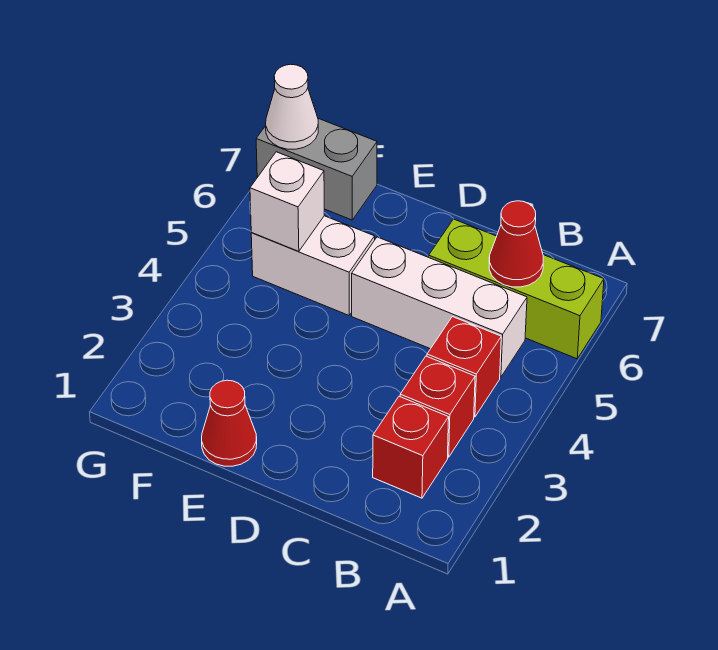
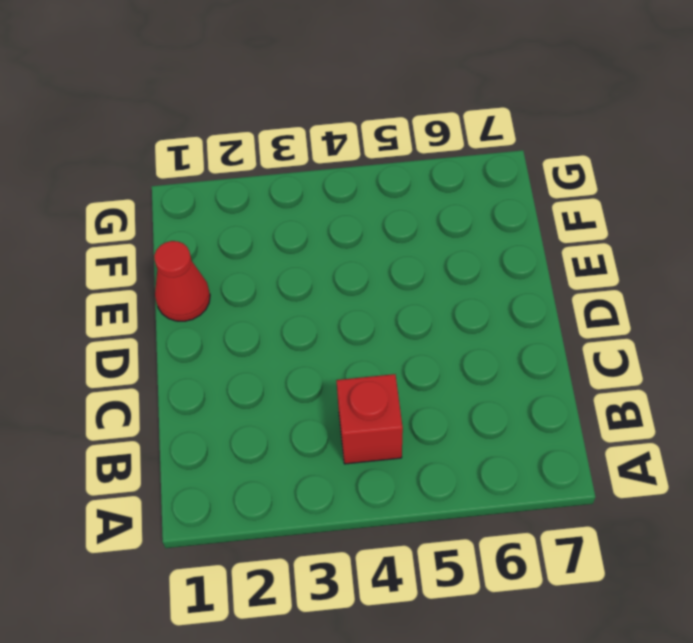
none -> lime 1x3 brick [429,219,604,359]
none -> red 1x1 brick [373,396,449,498]

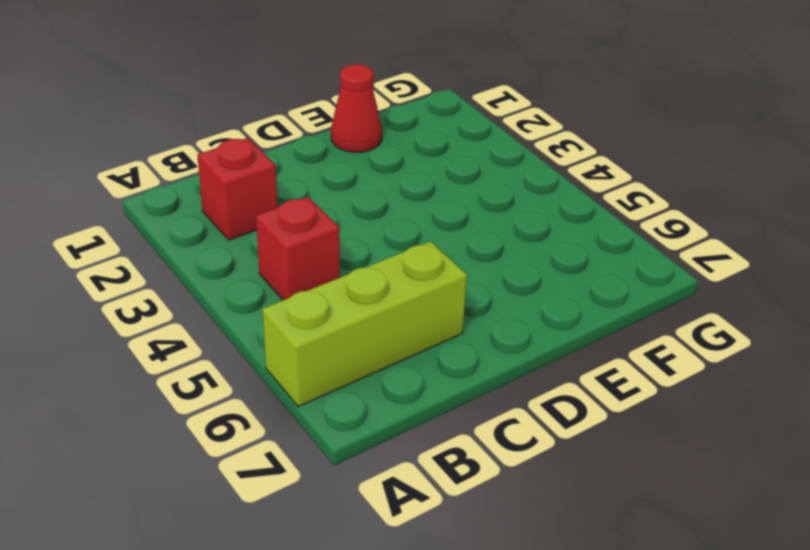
none -> red 1x1 brick [400,356,475,457]
none -> white 1x3 brick [352,237,527,377]

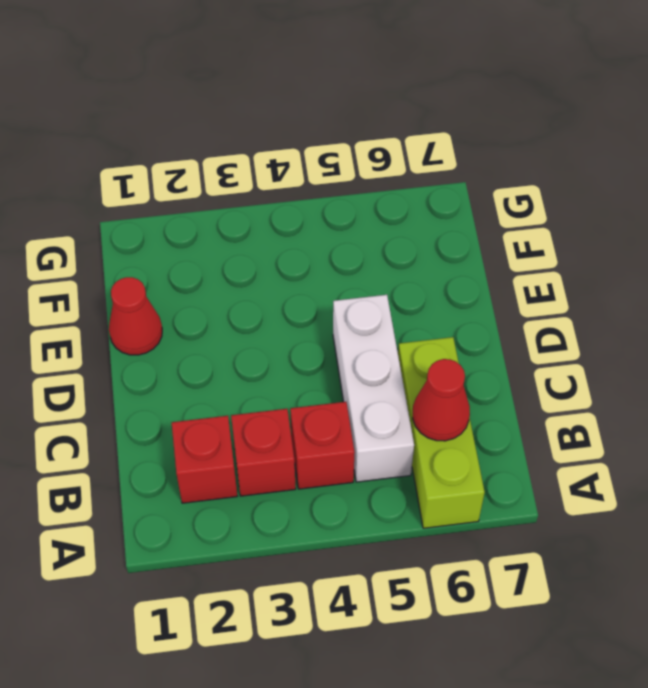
none -> white 1x2 brick [251,216,375,315]
none -> grey 1x2 brick [256,118,377,220]

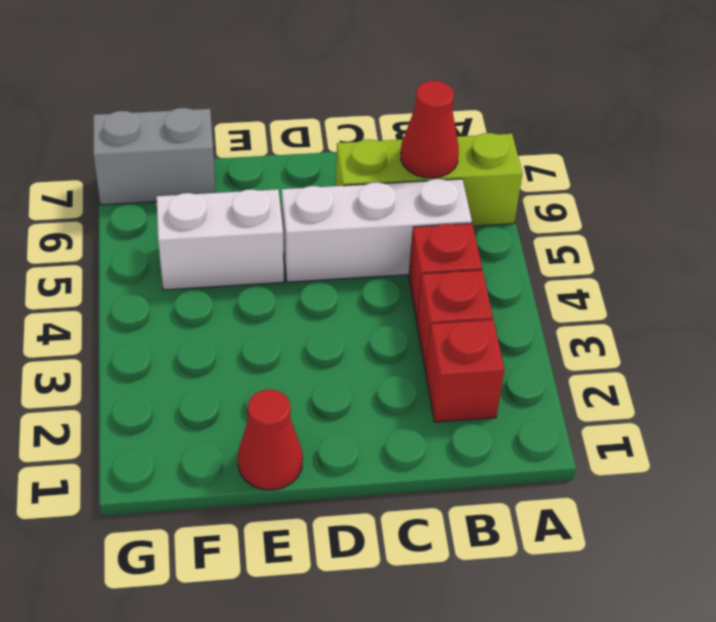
none -> white 1x1 brick [250,152,324,251]
none -> white 1x1 cone [266,64,318,149]

